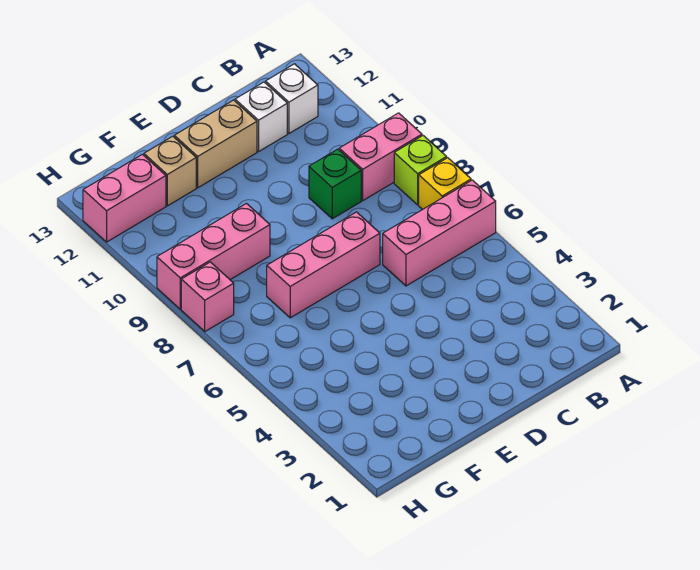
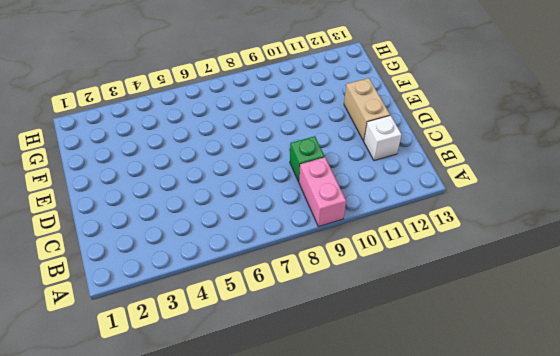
none -> pink 1x3 brick [383,180,496,286]
none -> yellow 1x1 brick [419,158,471,210]
none -> lime 1x1 brick [394,136,447,205]

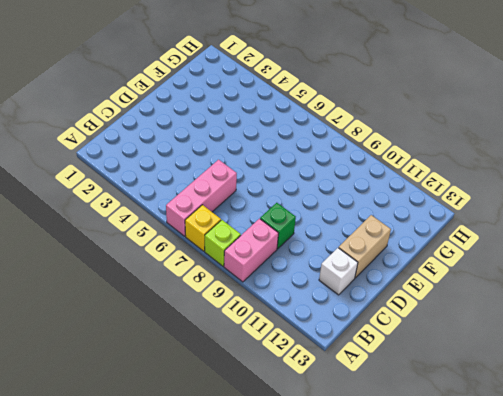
none -> white 1x1 brick [266,64,318,133]
none -> pink 1x3 brick [267,212,380,318]
none -> pink 1x3 brick [157,204,270,309]

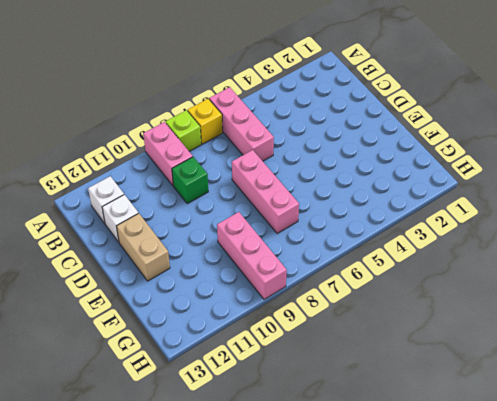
none -> tan 1x1 brick [144,136,196,206]
none -> pink 1x2 brick [83,154,166,242]
none -> pink 1x1 brick [181,262,234,332]

